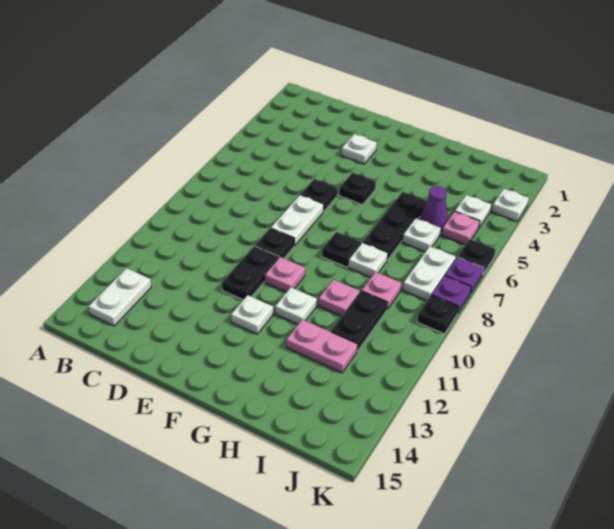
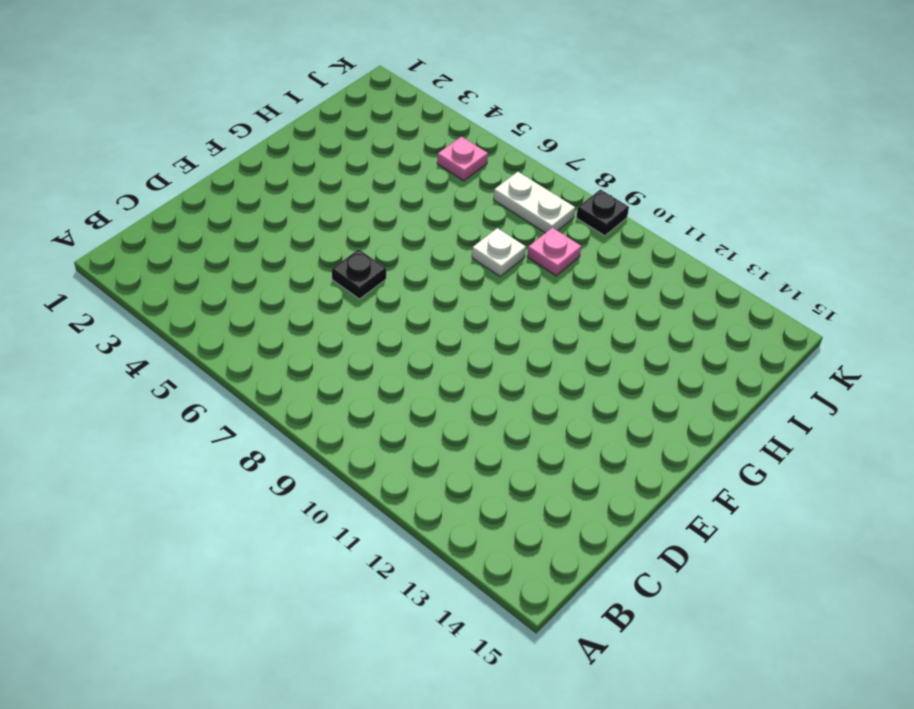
none -> white 1x2 plate [89,268,151,326]
none -> white 1x1 plate [341,134,377,164]
none -> white 1x2 plate [271,195,324,246]

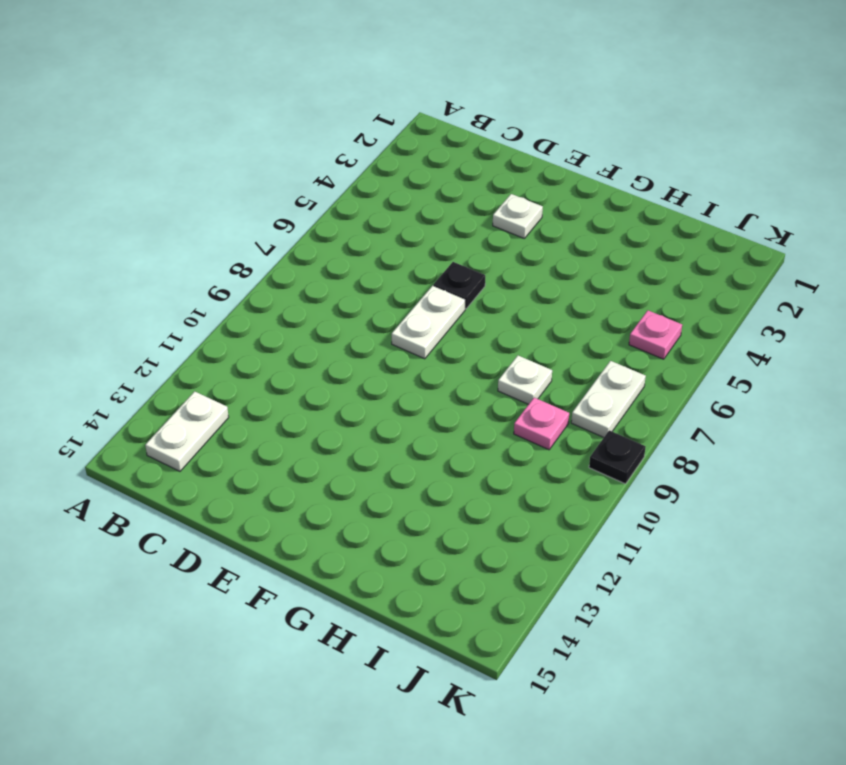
none -> black 1x1 plate [255,228,294,258]
none -> black 1x2 plate [222,246,279,300]
none -> black 1x1 plate [339,173,376,205]

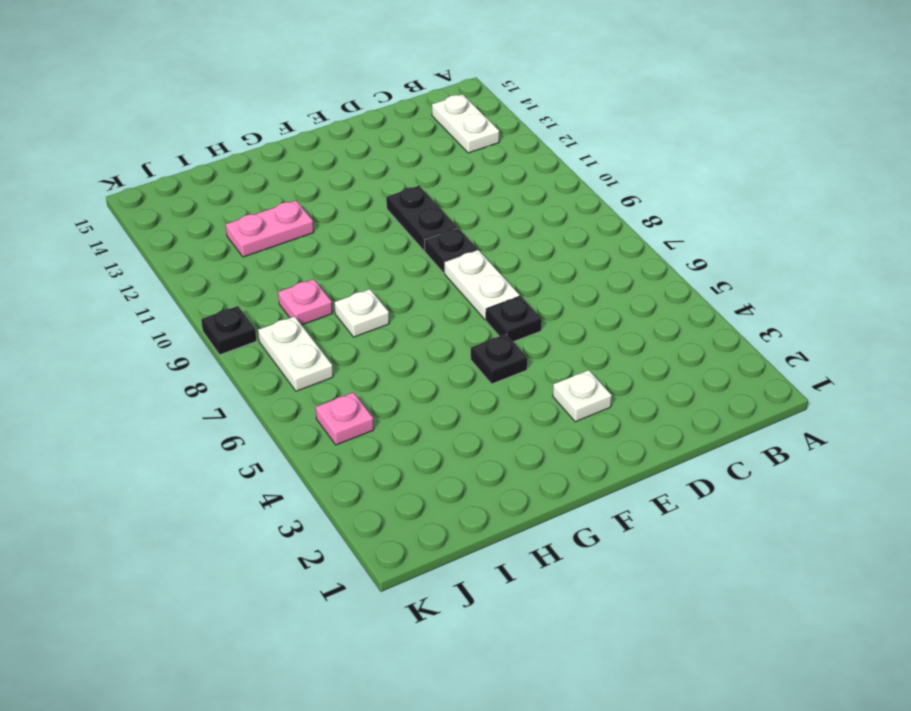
none -> pink 1x1 plate [265,257,305,292]
none -> white 1x1 plate [231,295,273,334]
none -> black 1x1 plate [322,232,361,267]

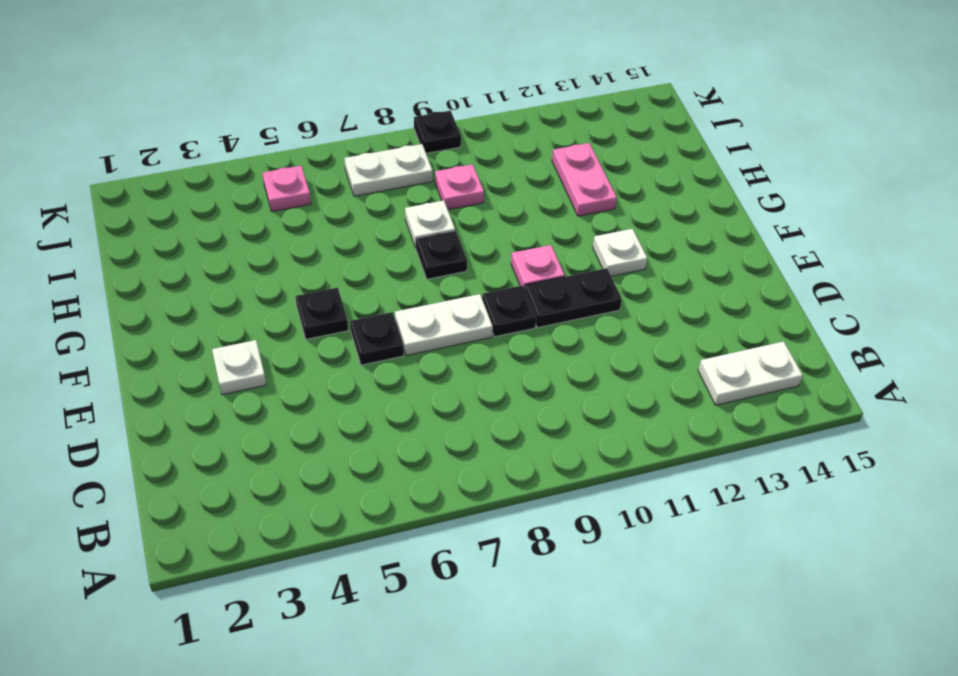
none -> white 1x1 plate [275,287,317,324]
none -> black 1x3 plate [363,192,427,260]
none -> pink 1x1 plate [319,280,359,316]

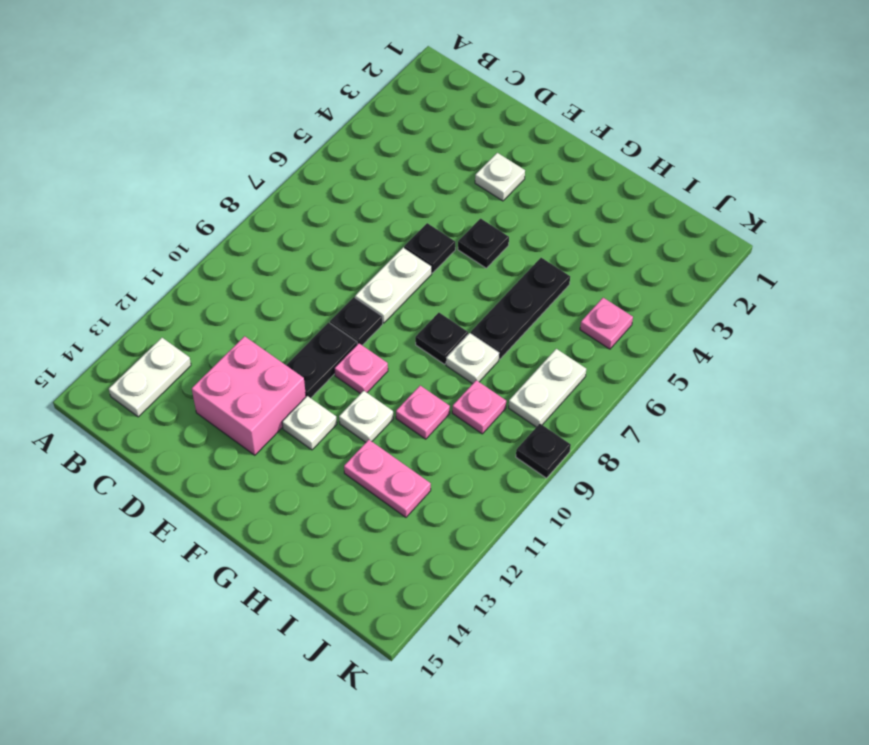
pink 2x2 brick [192,336,306,455] -> none
none -> purple 1x1 cone [420,186,448,230]
none -> white 1x1 plate [402,218,441,252]
none -> black 1x2 plate [331,291,387,351]

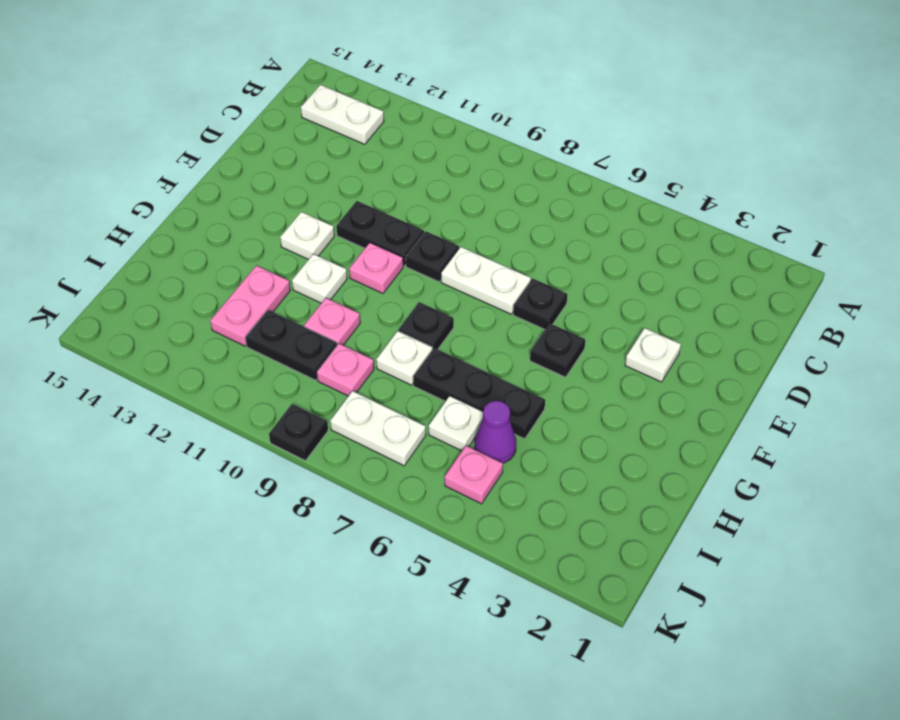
none -> white 1x1 plate [455,195,491,228]
none -> white 1x1 plate [492,189,529,222]
none -> black 1x1 plate [458,239,496,274]

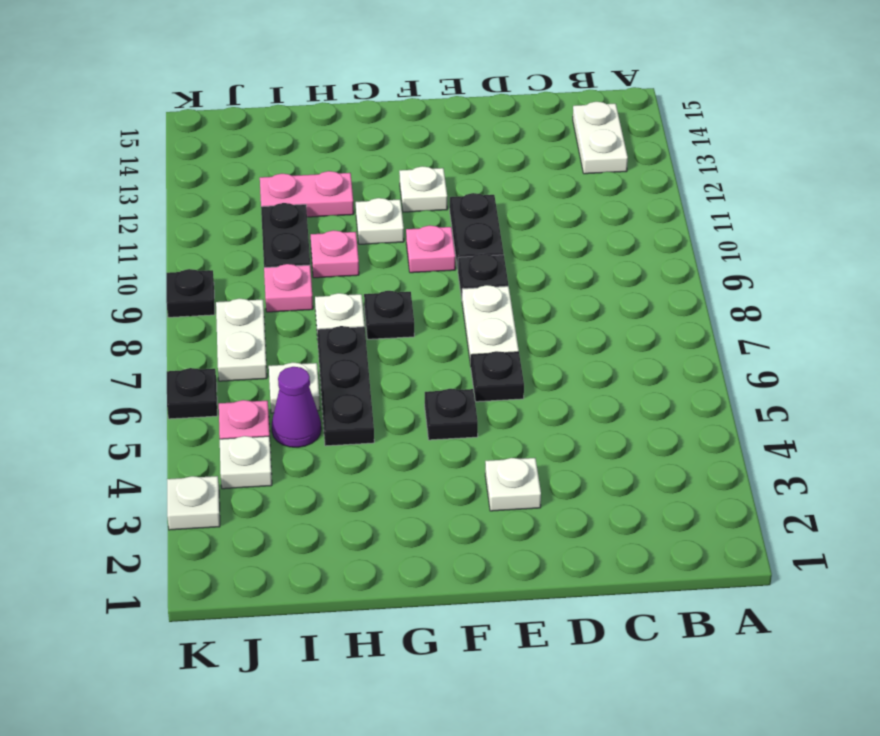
none -> purple 1x1 plate [445,257,484,293]
none -> purple 1x1 plate [432,276,471,313]

